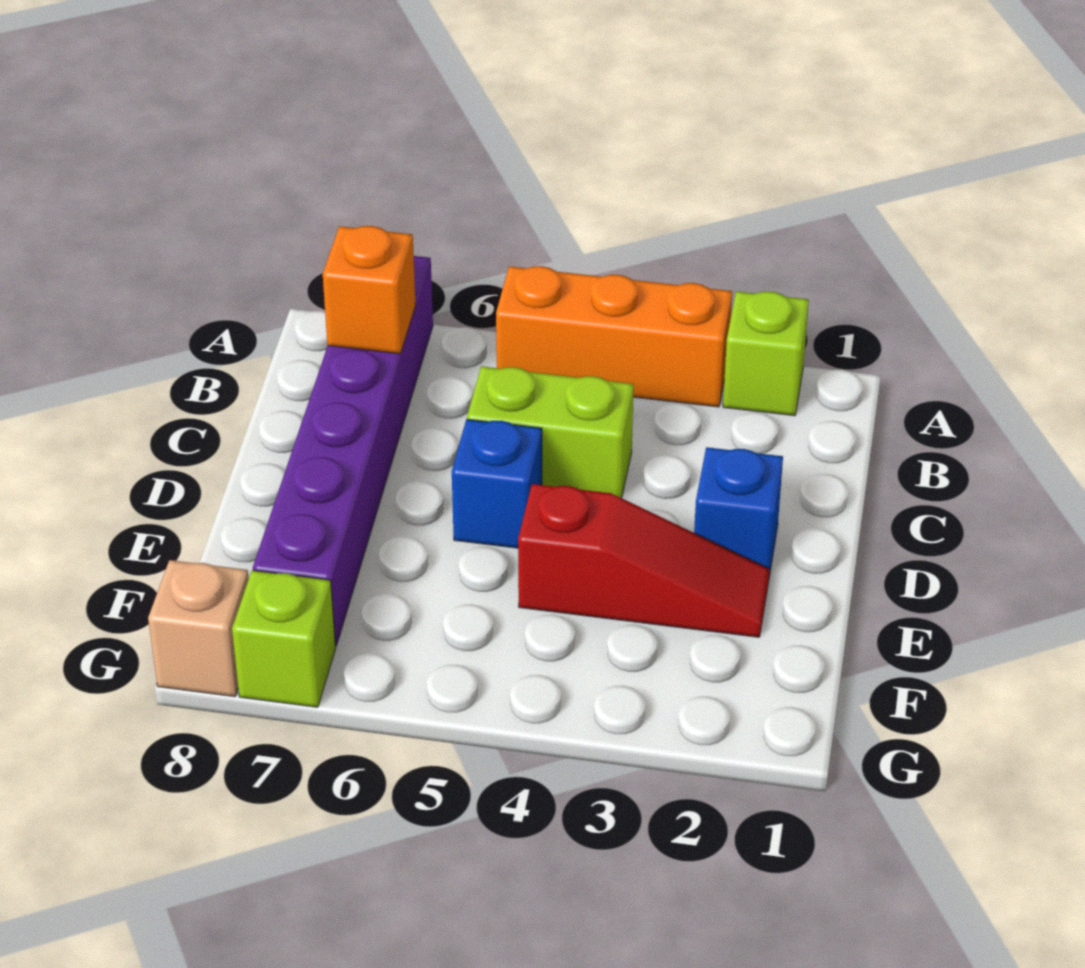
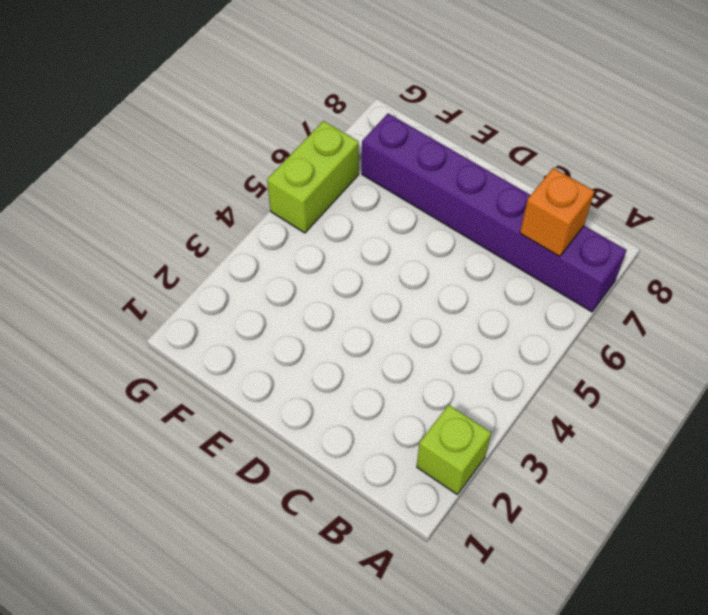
lime 1x2 brick [267,121,359,233] -> lime 1x2 brick moved to [467,366,634,498]
none -> orange 1x3 brick [496,266,732,407]
none -> blue 1x1 brick [694,447,783,576]

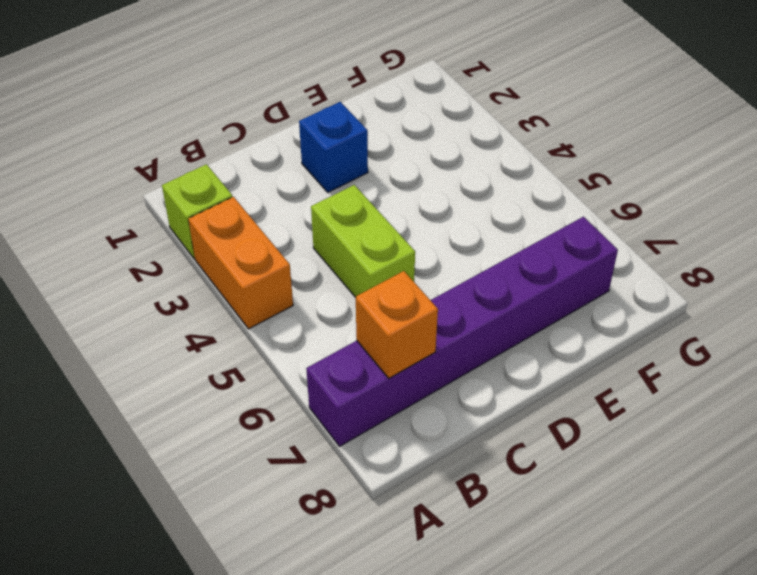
orange 1x2 brick [188,197,293,329] -> orange 1x3 brick [496,266,732,407]
none -> blue 1x1 brick [452,419,542,548]
none -> red 1x3 slope [518,484,770,637]

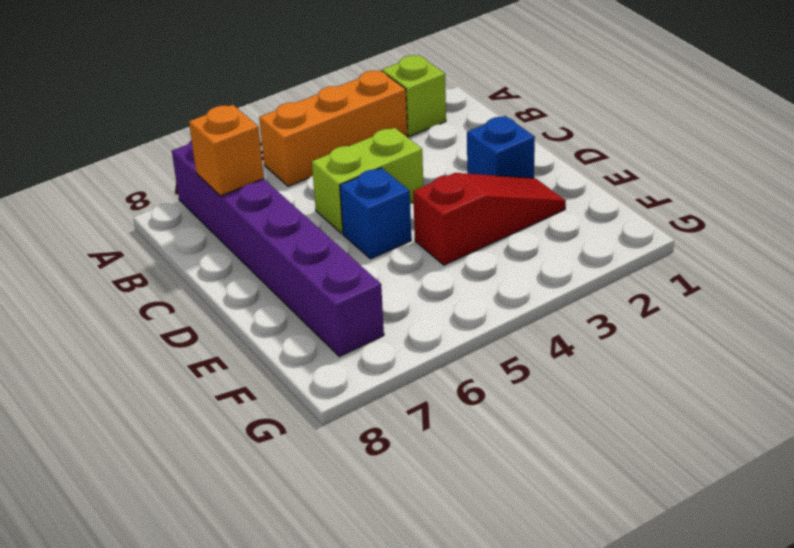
none -> lime 1x1 brick [232,570,336,707]
none -> tan 1x1 brick [148,560,249,697]

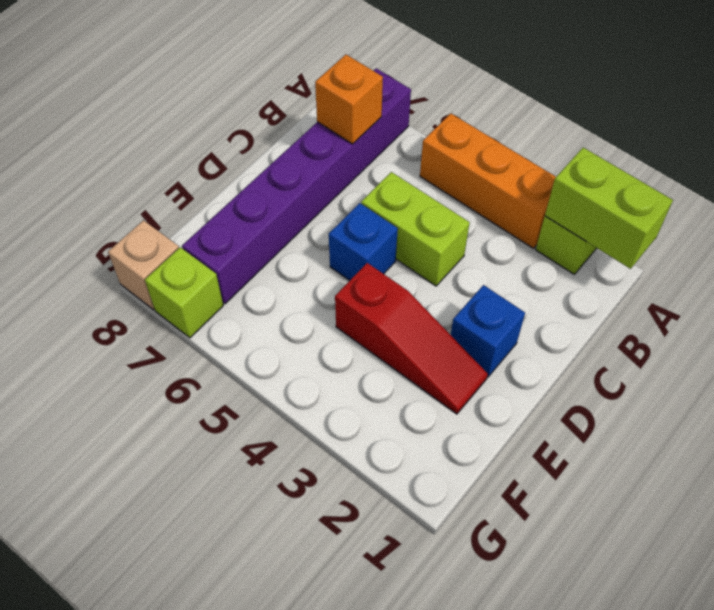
lime 1x2 brick [545,148,673,269] -> none

